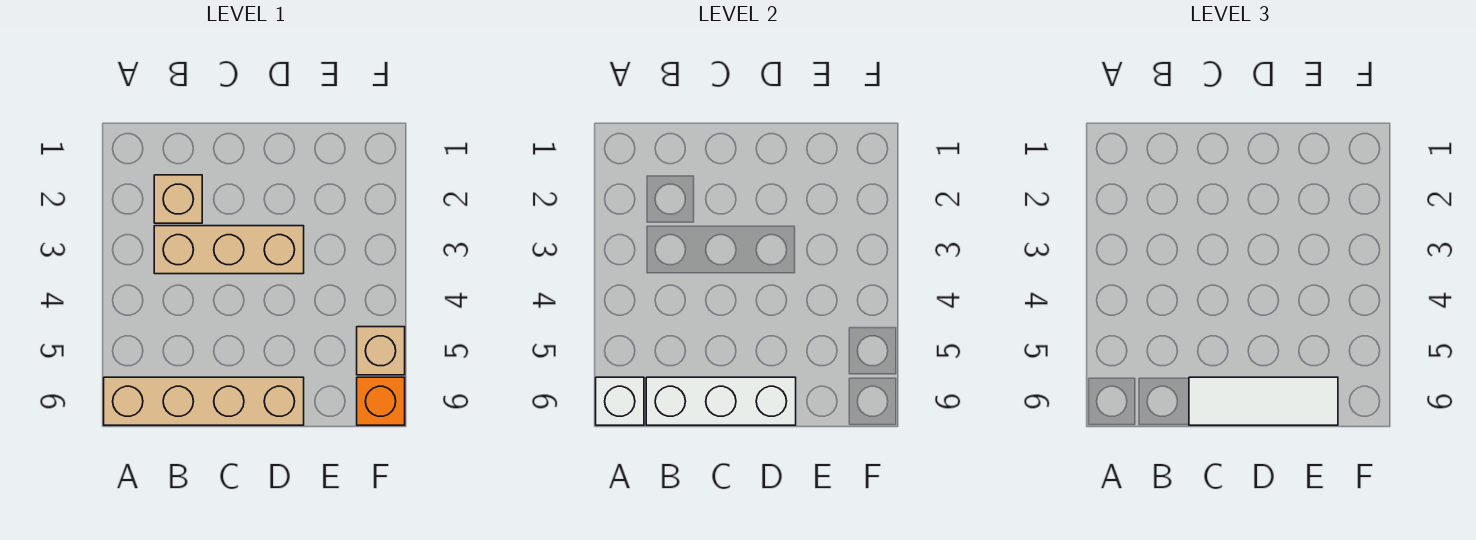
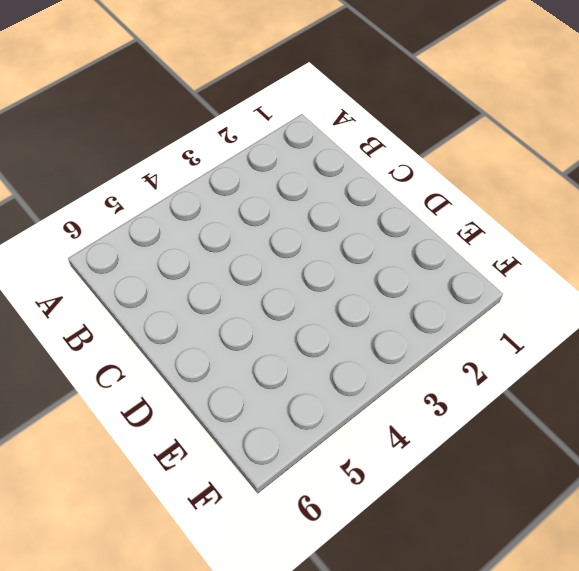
none -> tan 1x4 brick [104,377,304,425]
none -> tan 1x1 brick [154,175,202,223]

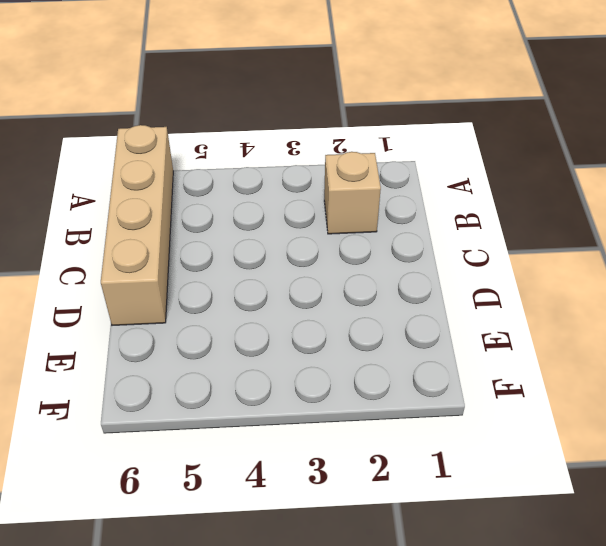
none -> tan 1x3 brick [154,226,304,274]
none -> tan 1x1 brick [357,327,405,375]

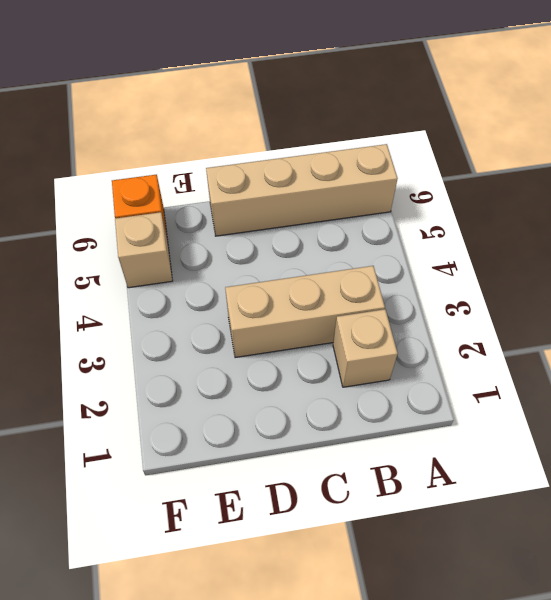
none -> white 1x1 brick [596,377,644,425]
none -> white 1x3 brick [646,377,796,425]

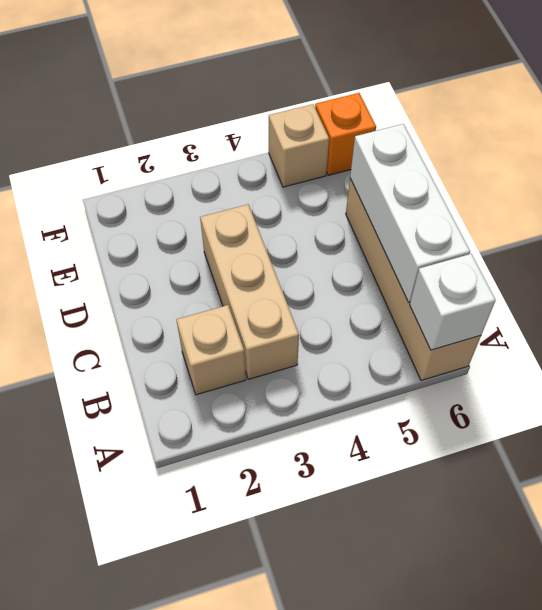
none -> white 1x3 tile [1189,377,1338,425]

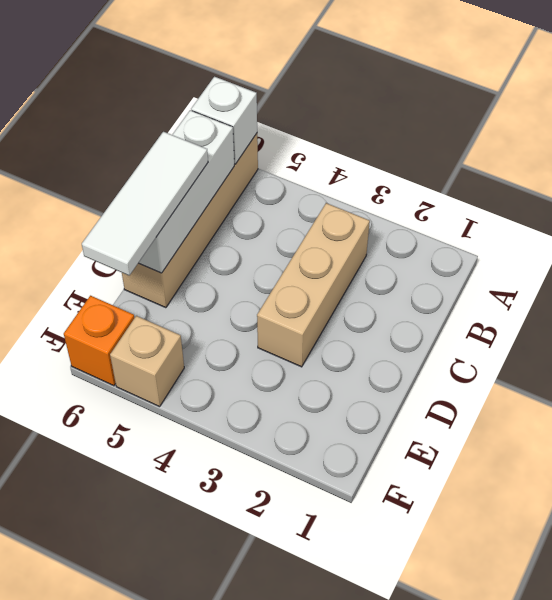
none -> tan 1x1 brick [154,175,202,223]

